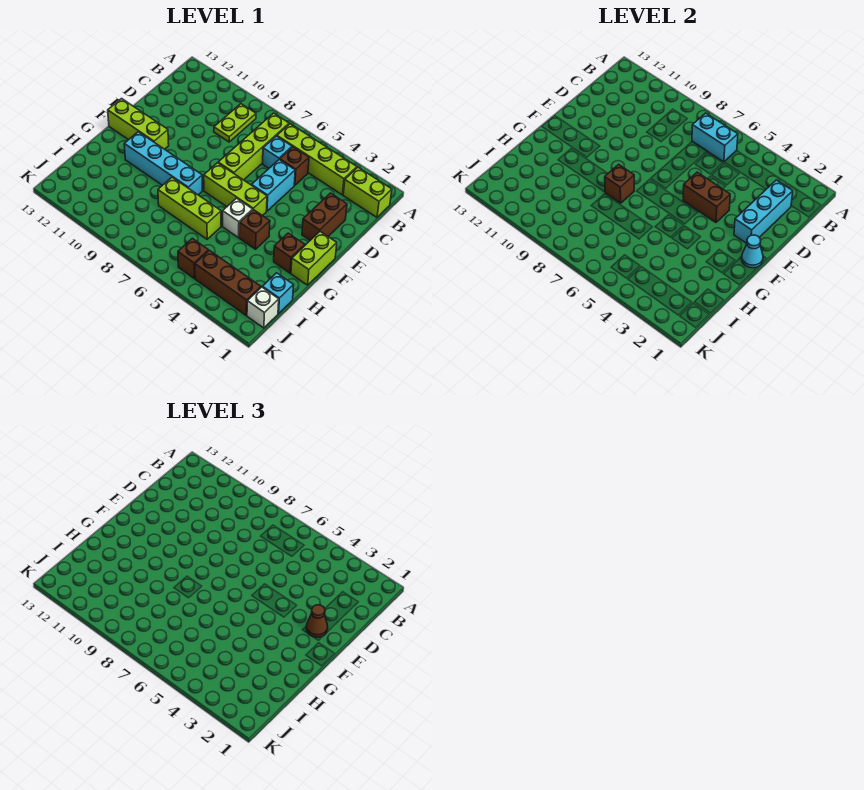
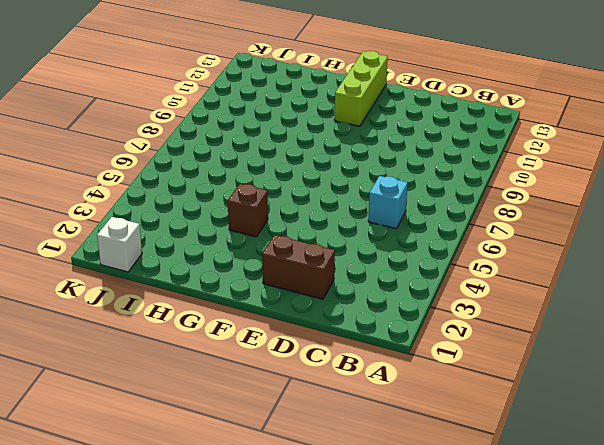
none -> lime 1x2 brick [343,167,392,217]
none -> lime 1x4 brick [277,124,357,195]
none -> lime 1x4 brick [218,113,289,180]

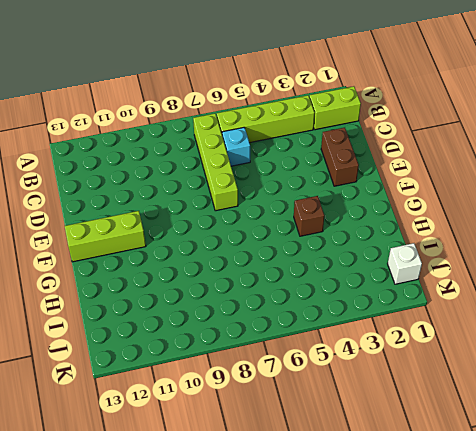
none -> lime 1x2 plate [214,104,256,142]
none -> brown 1x1 brick [280,147,309,185]
none -> cyan 1x2 brick [252,159,295,211]

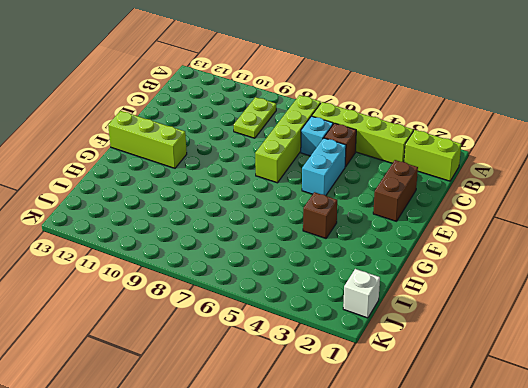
none -> lime 1x2 brick [291,232,337,285]
none -> lime 1x3 brick [204,163,267,216]
none -> brown 1x1 brick [274,233,305,273]

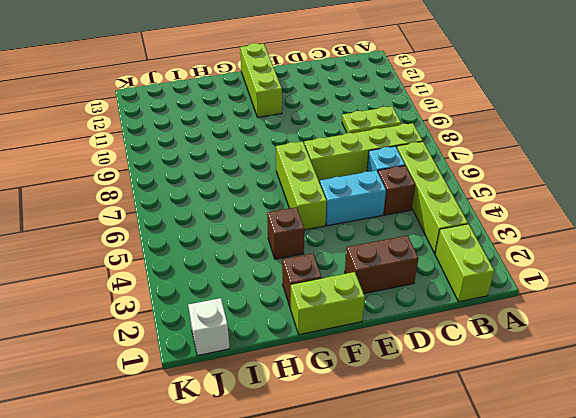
none -> white 1x1 brick [223,198,253,238]
none -> cyan 1x4 brick [124,132,202,195]
none -> lime 1x3 brick [158,177,221,239]

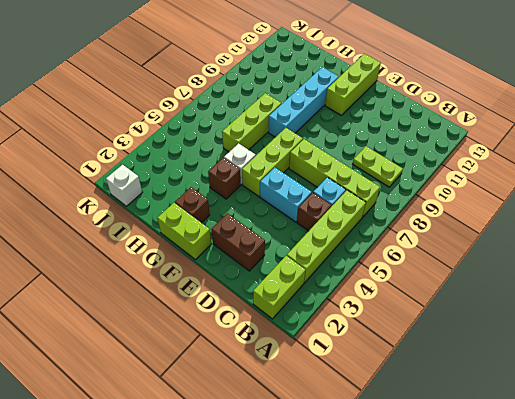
none -> cyan 1x1 brick [262,273,294,313]
none -> brown 1x3 brick [195,250,261,315]
none -> brown 1x1 brick [178,238,209,278]

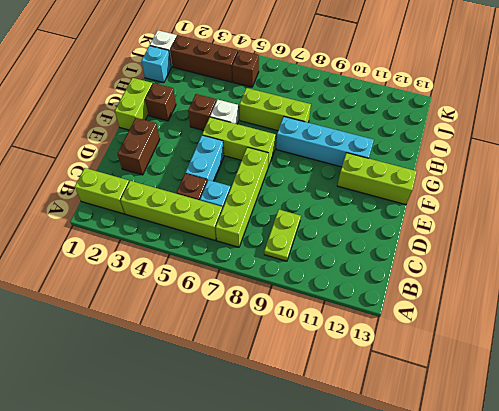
none -> cyan 1x2 brick [692,113,738,162]
none -> cyan 1x3 brick [734,180,793,243]
none -> brown 1x2 brick [683,172,730,222]

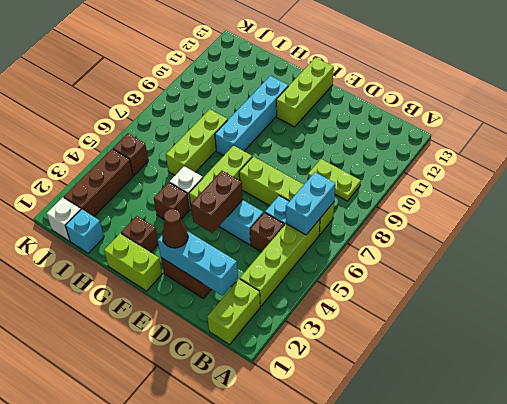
none -> cyan 1x1 cone [742,235,763,268]
none -> brown 1x1 brick [605,164,634,203]

